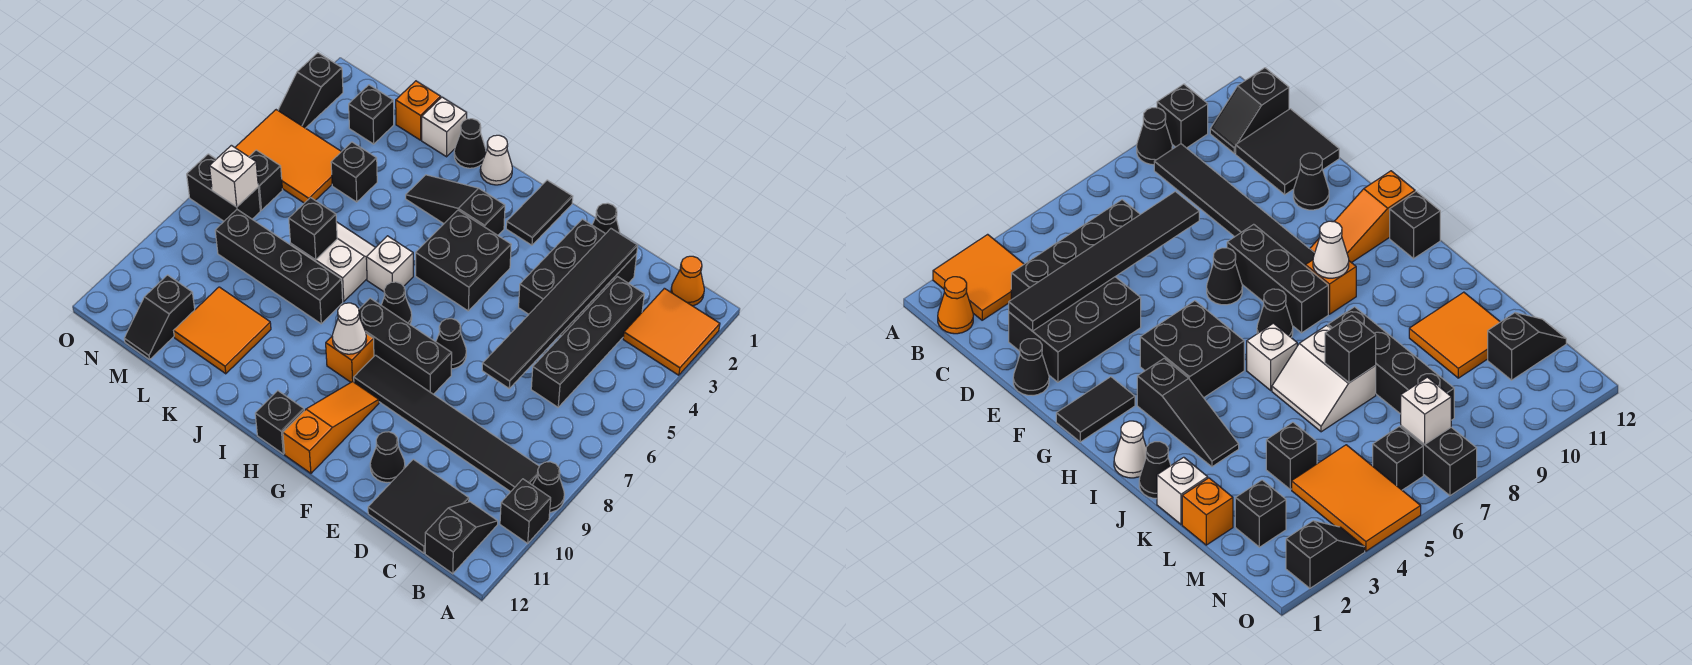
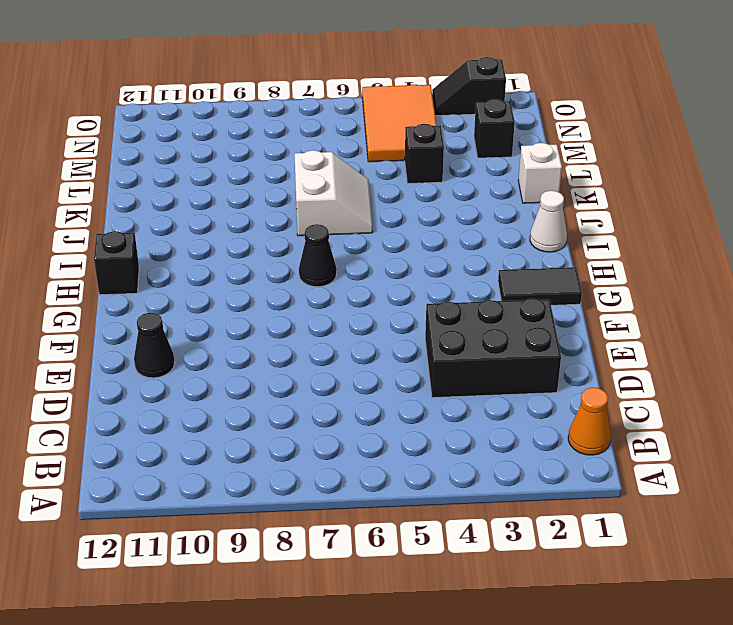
none -> orange 2x2 tile [623,288,720,375]
none -> black 1x1 cone [533,462,564,512]
none -> black 1x1 brick [500,479,551,543]
none -> black 1x6 tile [354,355,539,492]

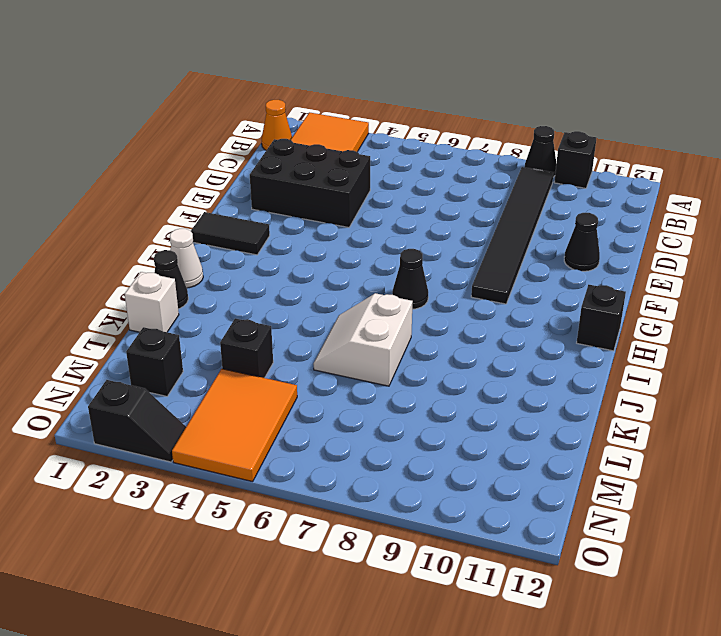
none -> black 1x2 slope [425,502,498,574]
none -> black 1x4 brick [531,277,644,407]
none -> black 2x2 tile [368,459,469,553]
none -> black 1x1 cone [592,203,620,234]

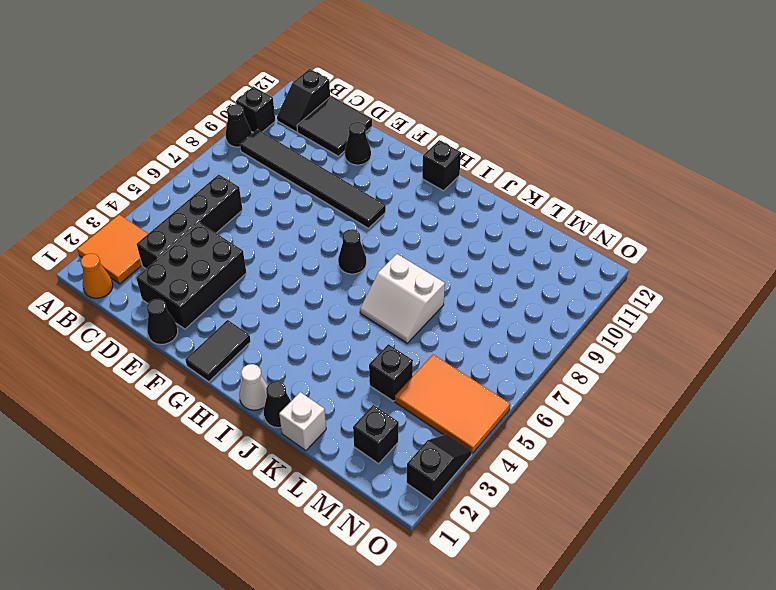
none -> black 1x1 cone [436,319,466,369]
none -> black 1x3 brick [359,298,452,394]
none -> black 2x2 brick [416,210,511,311]
none -> orange 1x3 slope [283,382,379,473]

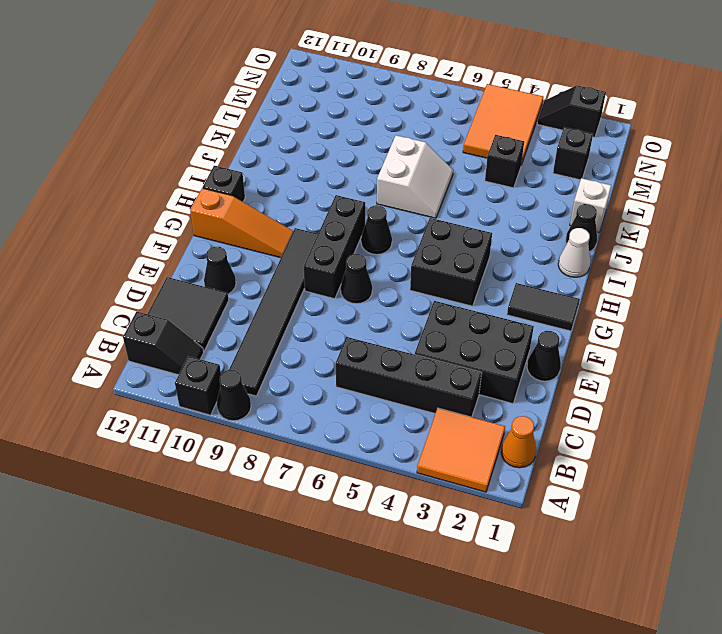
none -> black 1x3 slope [406,175,505,235]
none -> orange 1x1 brick [326,334,374,382]
none -> white 1x1 brick [366,236,413,292]
none -> black 1x4 brick [215,210,343,324]

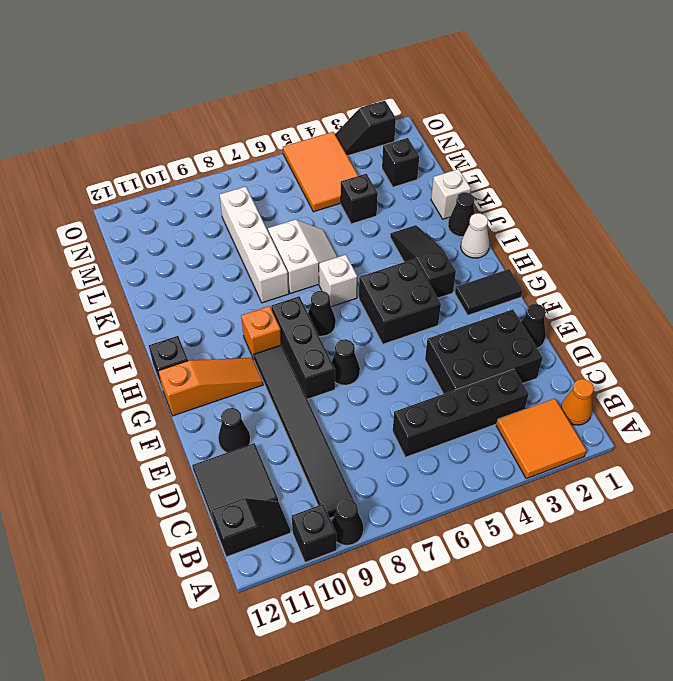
white 1x4 brick [219,187,289,303] -> black 1x4 brick [215,210,343,324]
none -> orange 2x2 tile [174,287,271,374]
none -> orange 1x1 brick [396,81,441,140]
none -> black 1x2 slope [124,275,195,360]
none -> black 1x1 brick [249,150,283,210]

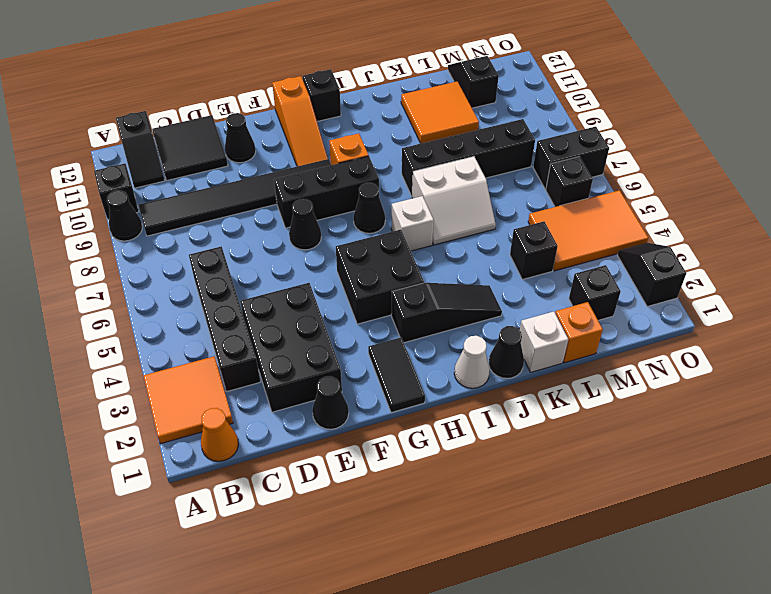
none -> black 1x6 tile [482,229,638,388]
none -> white 1x1 cone [332,303,367,354]
none -> black 1x1 brick [289,197,337,260]
none -> white 1x1 brick [209,145,258,207]

